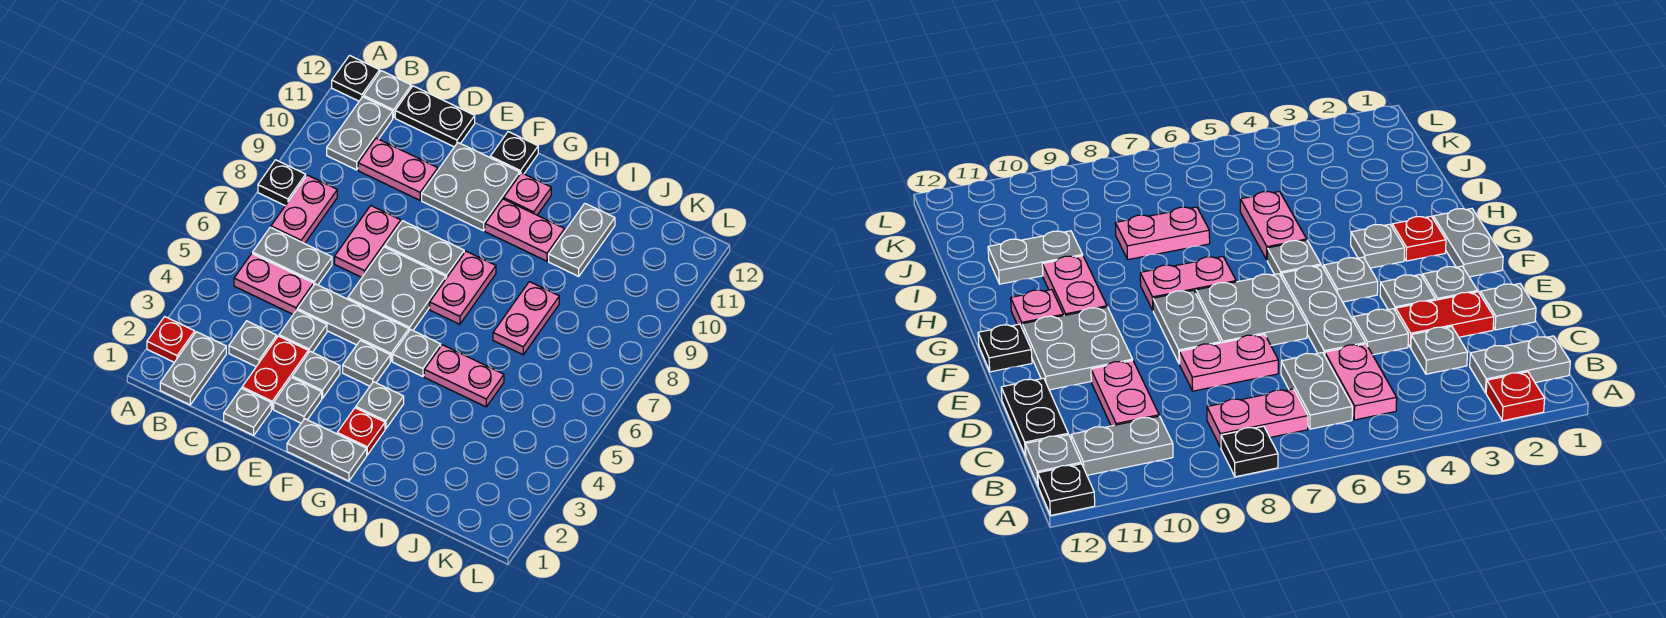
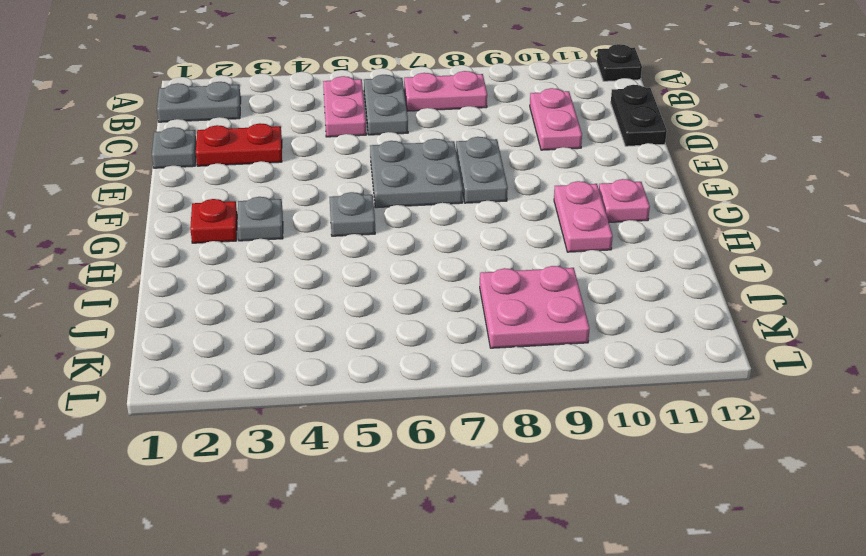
pink 2x2 plate [480,266,590,348] -> none
none -> red 1x1 plate [147,317,195,362]
none -> black 1x1 plate [258,160,306,206]
none -> grey 1x2 plate [327,97,393,170]
none -> grey 1x1 plate [364,71,411,118]

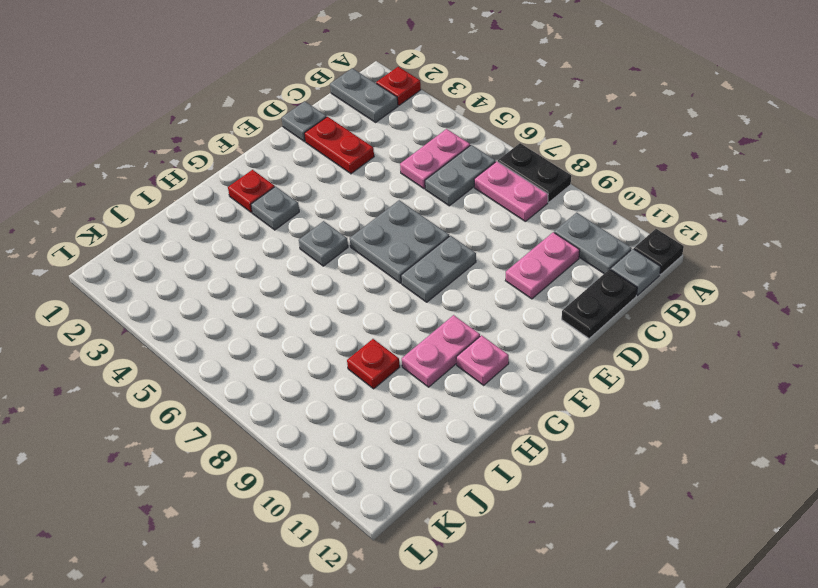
black 1x2 plate [498,143,571,202] -> black 1x1 plate [258,160,306,206]
red 1x1 plate [347,339,400,389] -> none
none -> grey 1x1 plate [229,321,277,367]
none -> grey 1x1 plate [279,310,327,353]
none -> grey 1x3 plate [298,284,409,361]
none -> pink 1x2 plate [335,206,401,277]

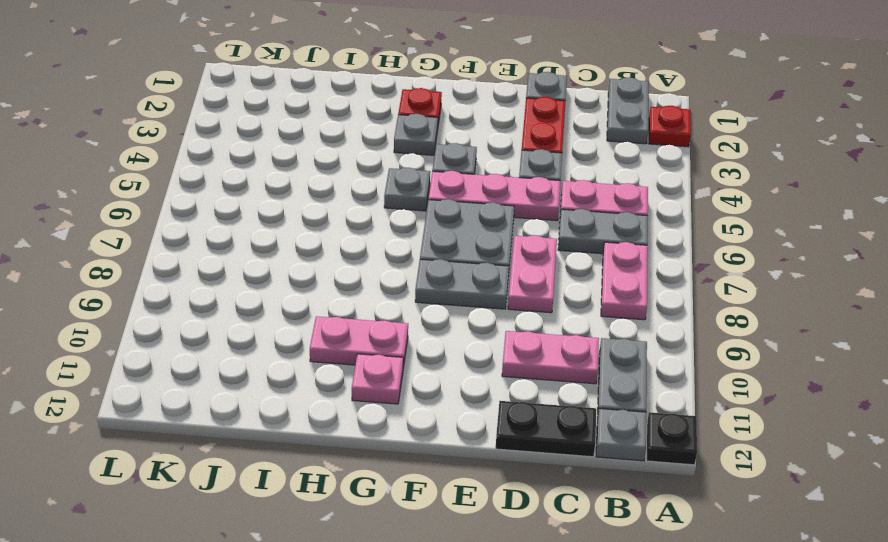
pink 1x3 plate [428,171,561,221] -> grey 1x3 plate [298,284,409,361]
none -> black 1x1 plate [258,160,306,206]
none -> grey 1x1 plate [229,321,277,367]
none -> grey 1x1 plate [274,377,322,423]
none -> grey 1x1 plate [292,351,340,398]

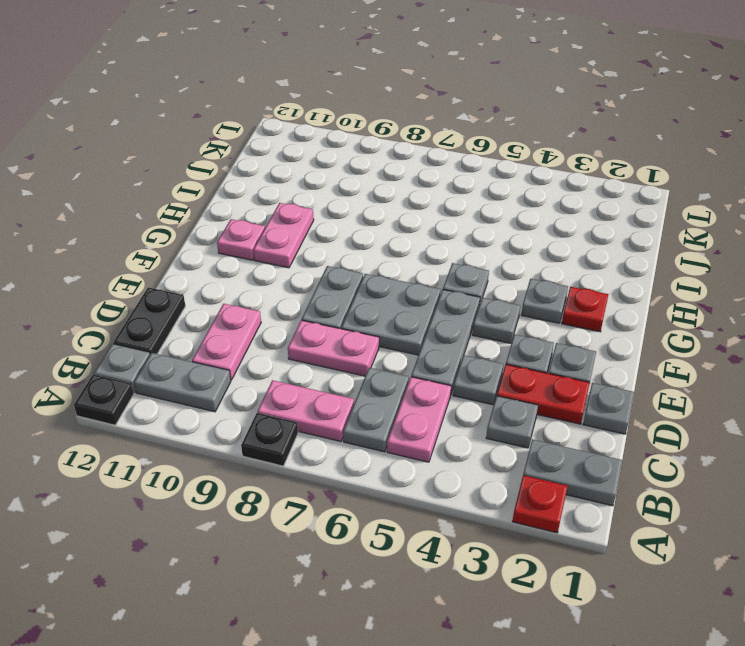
none -> grey 2x2 plate [422,143,520,231]
none -> grey 1x2 plate [287,419,367,481]
none -> black 1x1 plate [490,132,538,174]
none -> pink 1x2 plate [430,251,496,324]

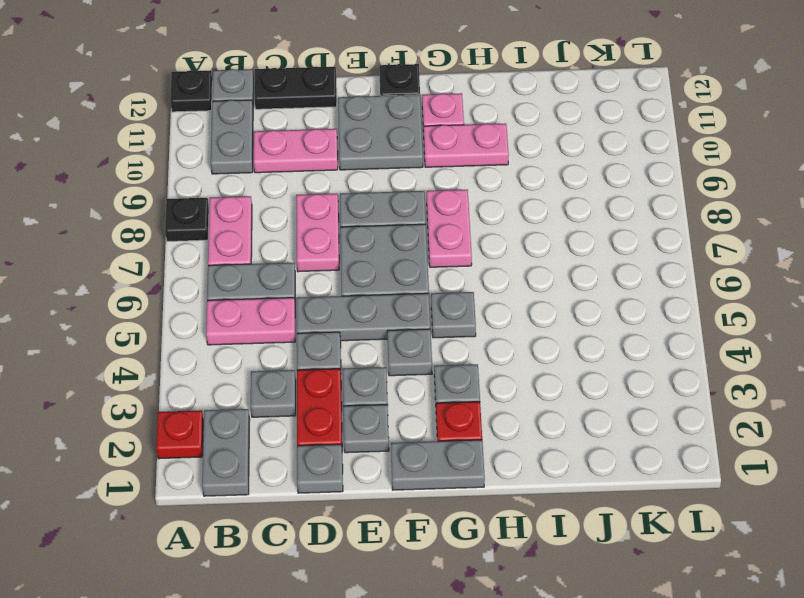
none -> pink 1x2 plate [424,345,504,407]
none -> pink 1x2 plate [493,282,559,355]
none -> grey 1x2 plate [549,204,615,276]

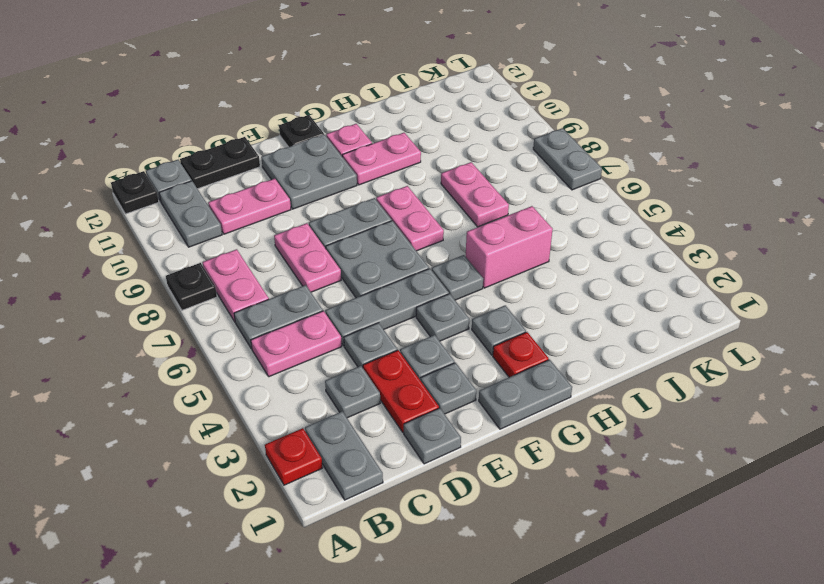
pink 1x2 brick [466,206,553,288] -> pink 1x2 plate [424,345,504,407]
grey 1x2 plate [533,128,602,190] -> grey 1x2 plate moved to [549,204,615,276]

